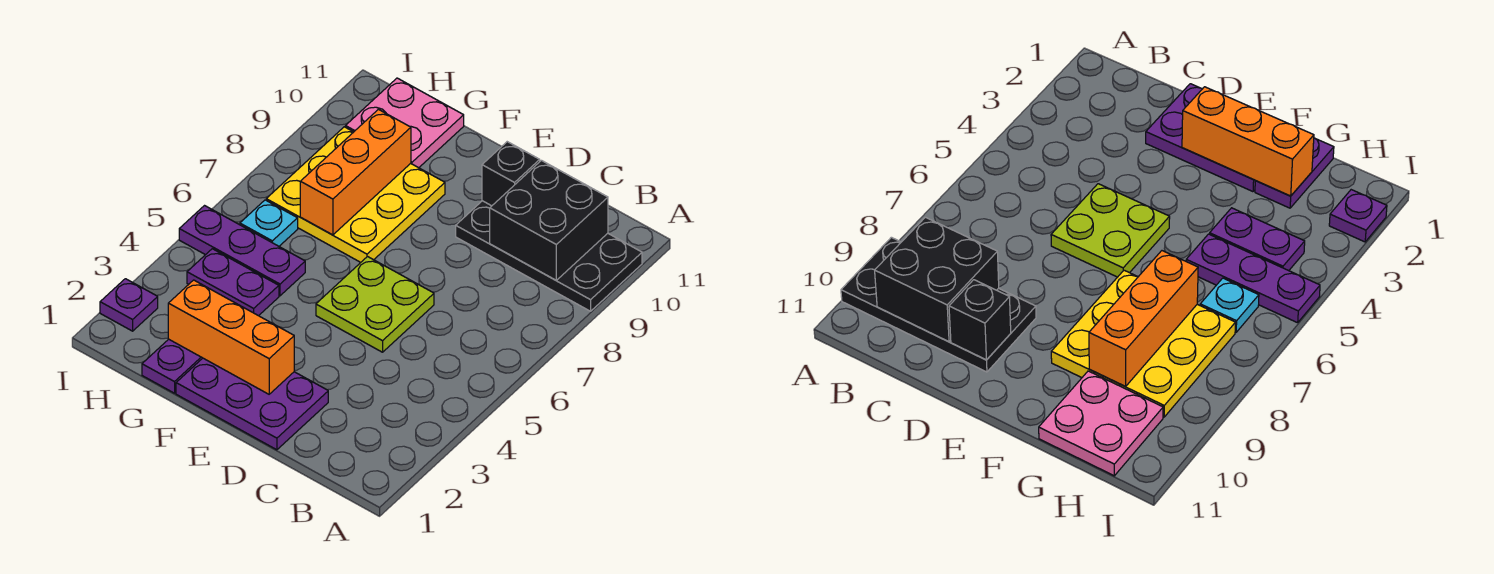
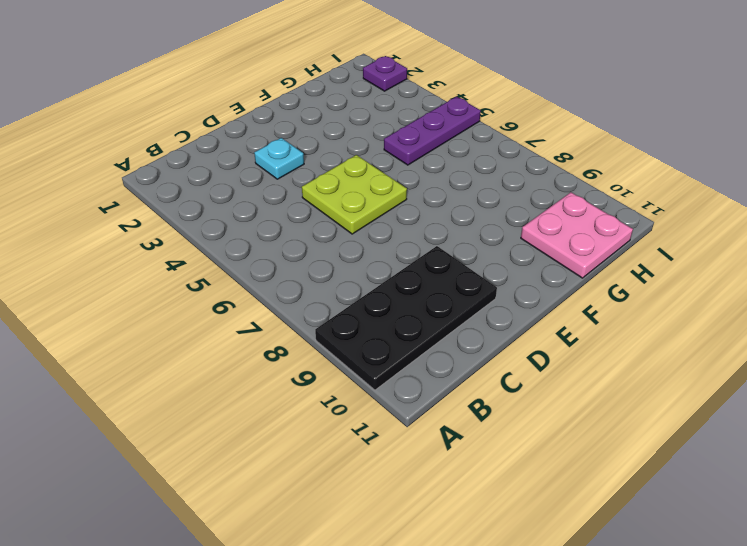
cyan 1x1 plate [254,138,304,179] -> cyan 1x1 plate moved to [240,200,298,246]
none -> purple 2x3 plate [176,358,328,450]
none -> yellow 3x3 plate [266,127,445,262]
none -> purple 1x2 plate [142,339,202,393]

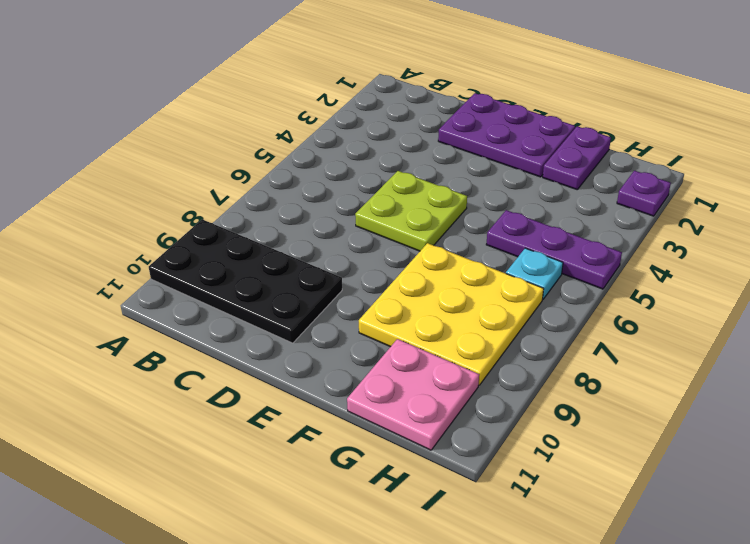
none -> purple 1x2 plate [187,249,279,316]
none -> black 2x2 brick [490,160,608,280]
none -> black 1x1 brick [482,142,540,206]

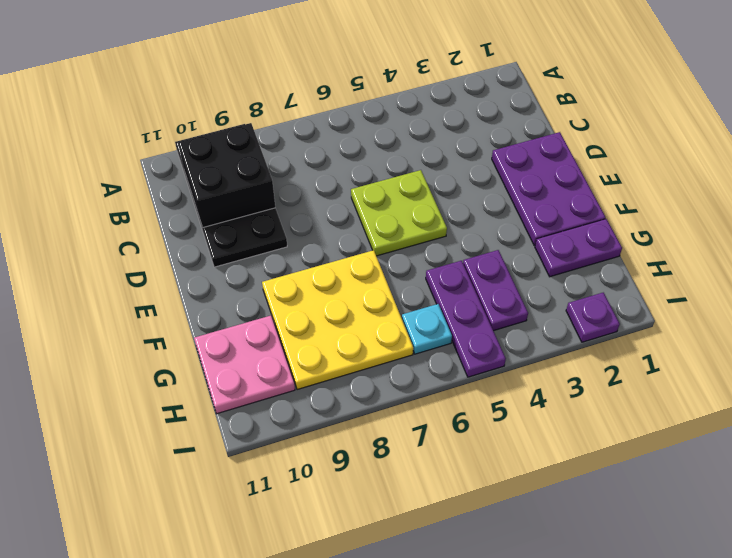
none -> black 1x1 brick [482,142,540,206]
none -> orange 1x3 brick [168,280,294,394]
none -> orange 1x3 brick [300,109,411,235]

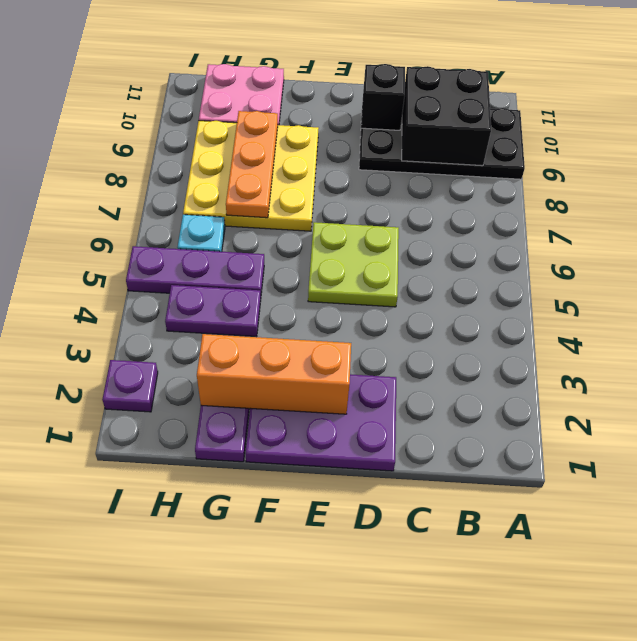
orange 1x3 plate [226,111,278,218] -> orange 1x3 brick [300,109,411,235]

